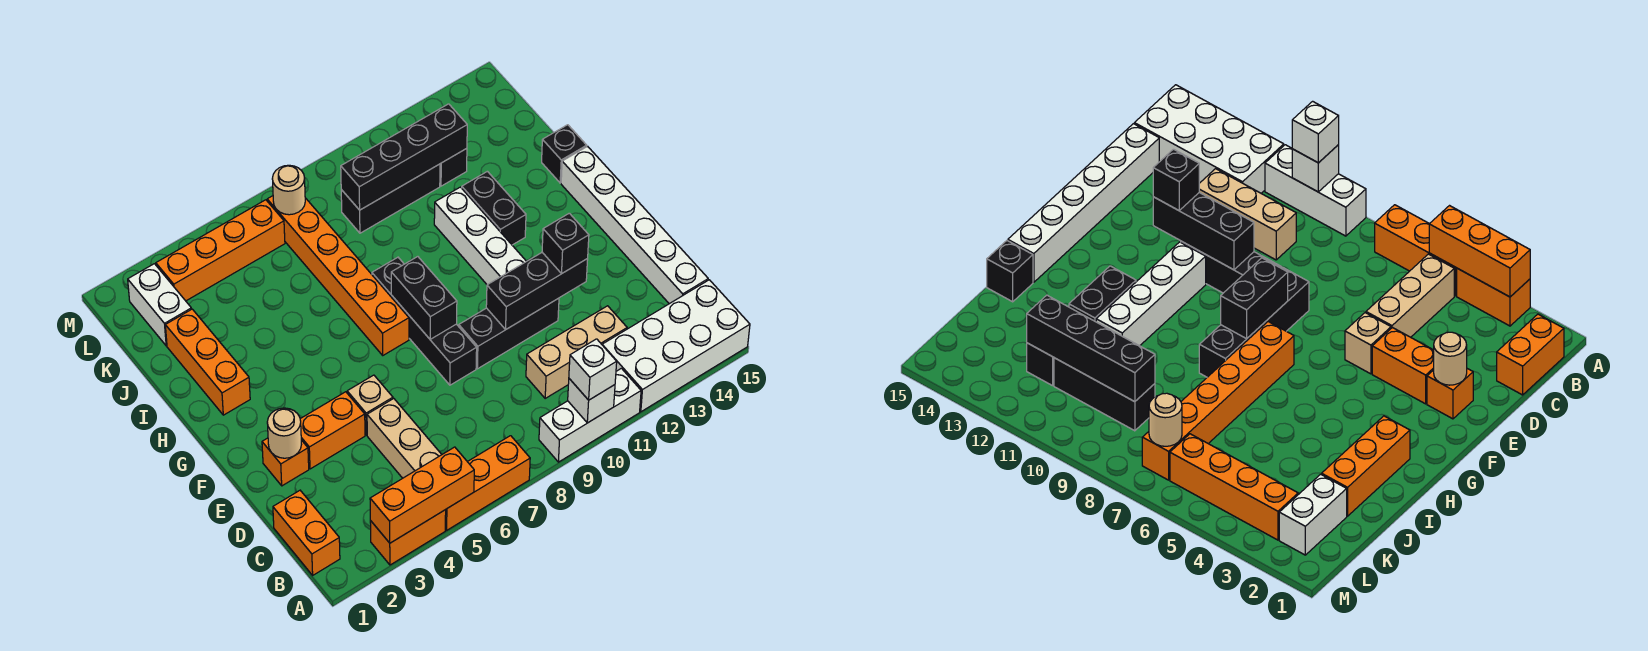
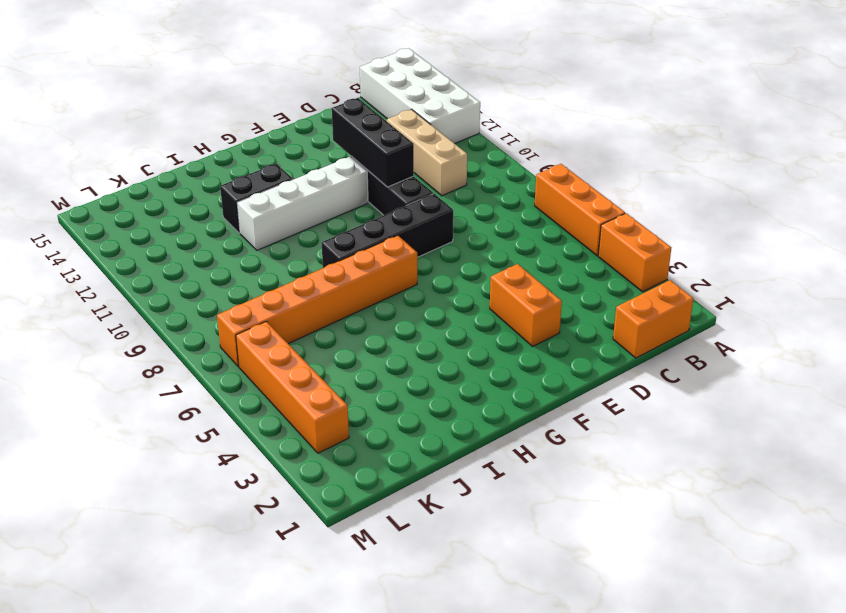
none -> white 1x3 brick [539,368,641,462]
none -> tan 1x3 brick [367,399,442,478]
none -> white 1x6 brick [561,146,708,304]
none -> orange 1x1 brick [262,438,309,486]

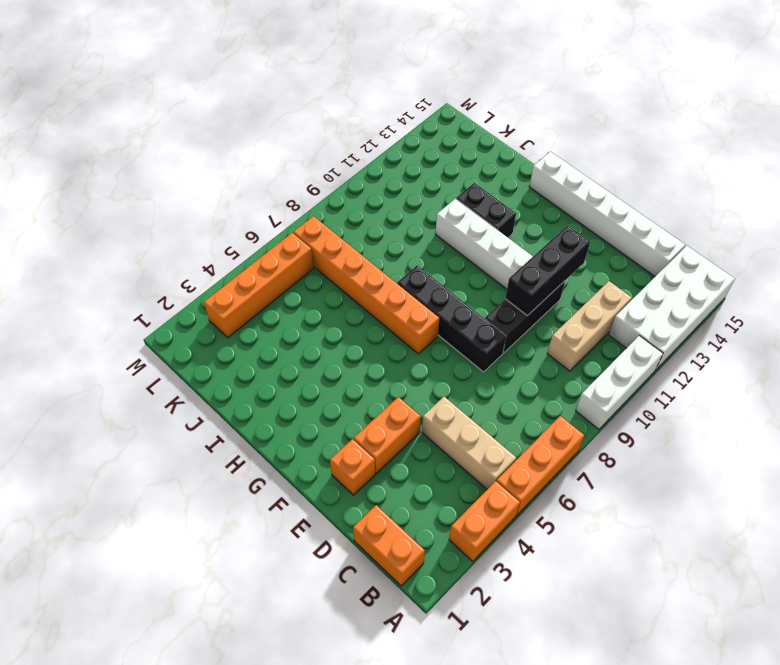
none -> tan 1x1 brick [347,375,393,435]
none -> orange 1x3 brick [165,309,250,415]
none -> black 1x1 brick [542,125,587,183]
none -> white 1x2 brick [128,264,191,346]

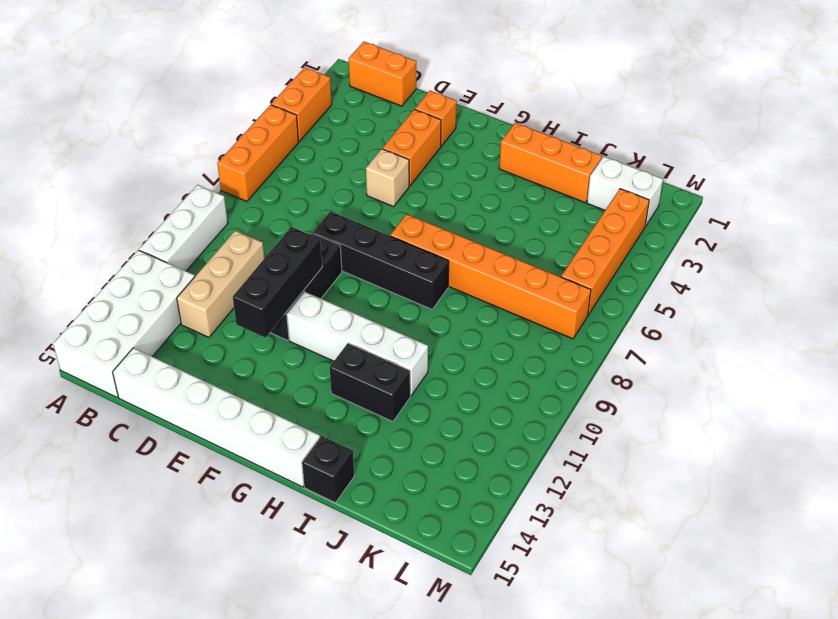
none -> tan 1x3 brick [367,399,442,478]
none -> black 1x3 brick [341,164,440,233]
none -> black 1x1 brick [440,148,467,186]
none -> orange 1x3 brick [370,447,474,543]

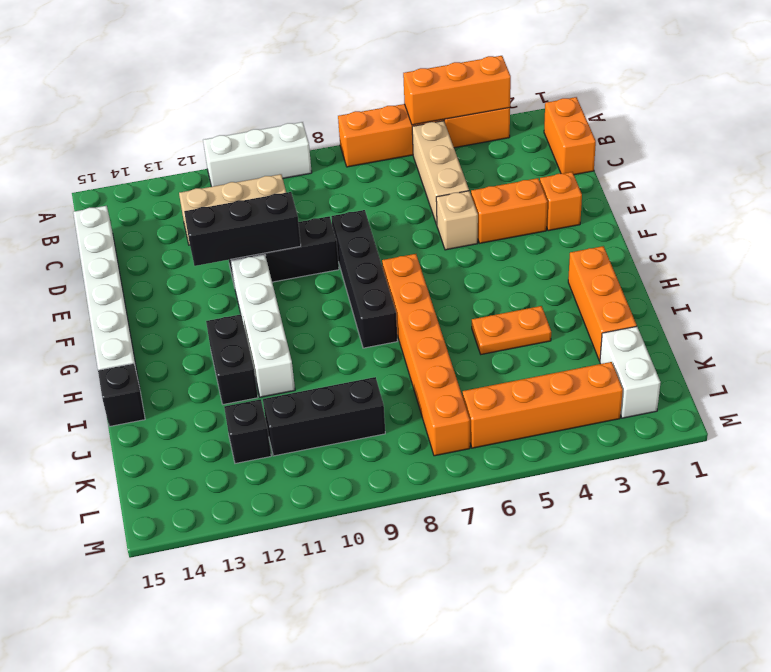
orange 1x2 plate [472,306,551,354] -> none
none -> white 2x4 brick [602,280,750,412]
none -> white 1x1 brick [568,379,615,423]
none -> tan 1x1 round brick [267,408,301,458]
none -> black 1x2 brick [391,257,457,339]

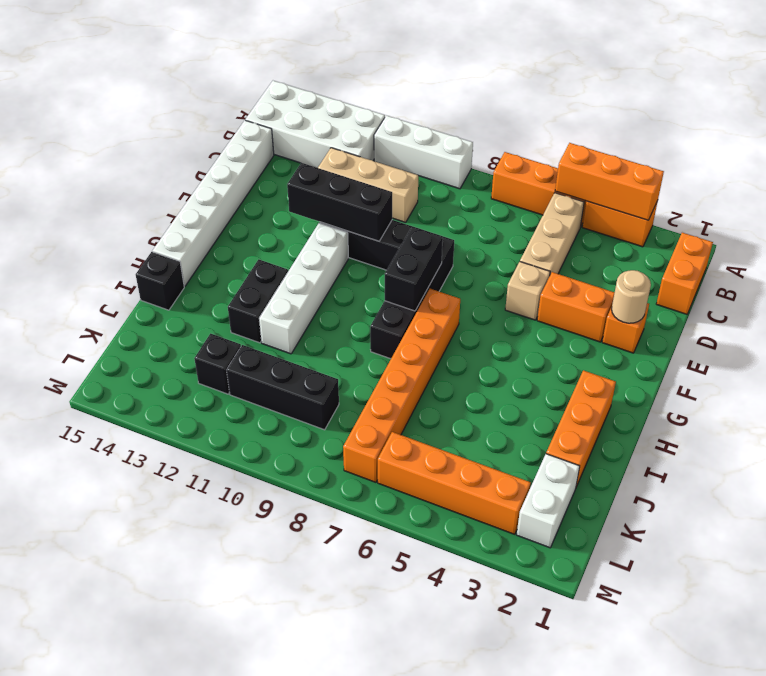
none -> white 1x1 brick [568,379,615,423]
none -> black 1x4 brick [341,104,467,210]
none -> tan 1x1 round brick [272,165,305,215]
none -> white 1x1 brick [569,339,617,400]

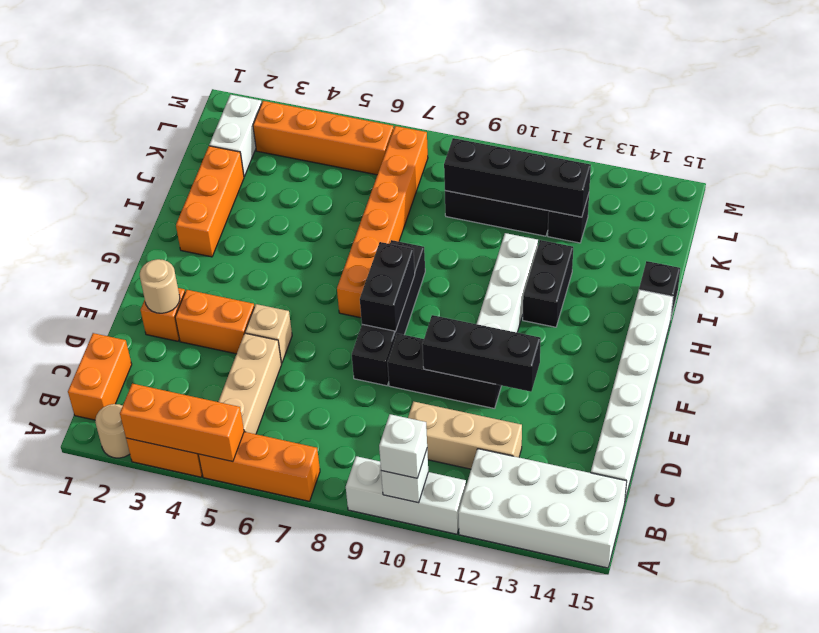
tan 1x1 round brick [95,404,130,458] -> tan 1x1 round brick moved to [272,165,305,215]
none -> black 1x1 brick [542,213,589,274]

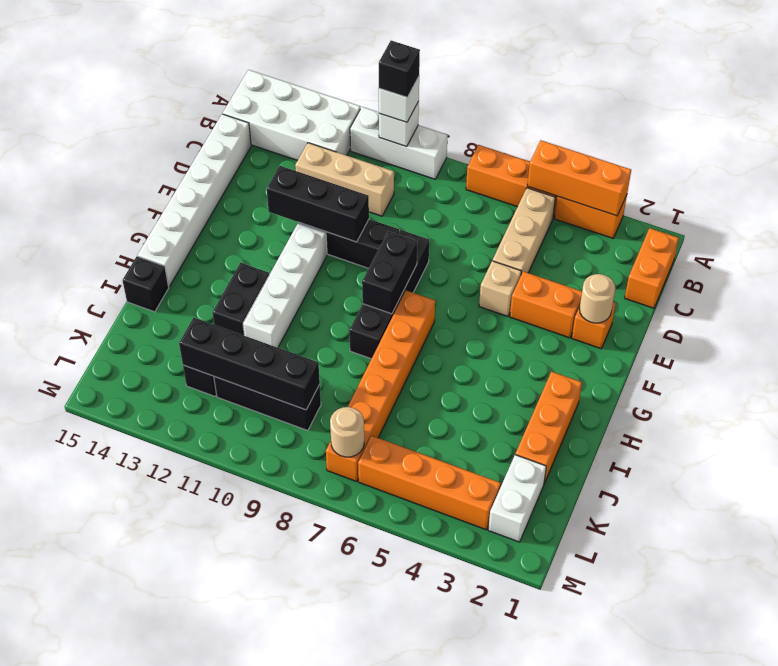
black 1x1 brick [379,41,420,97] -> black 1x1 brick moved to [542,213,589,274]

